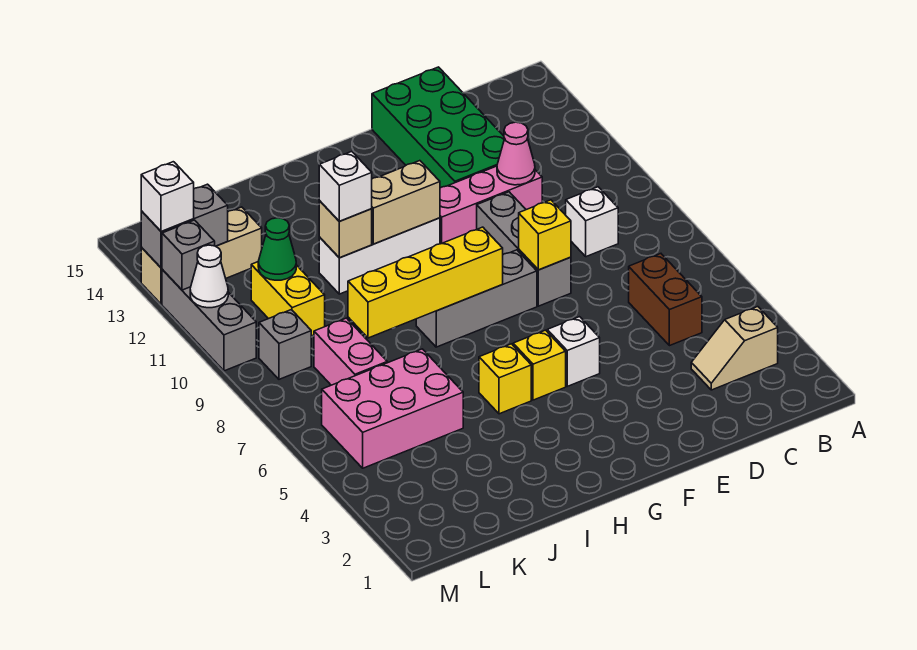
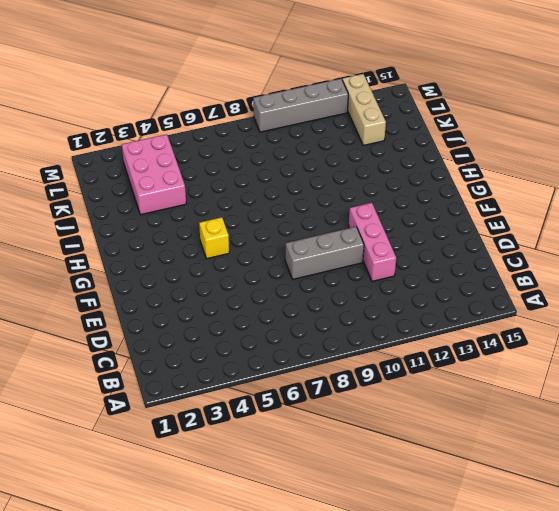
pink 2x3 brick [122,134,186,215] -> pink 2x3 brick moved to [322,349,463,468]
grey 1x4 brick [253,79,348,132] -> grey 1x3 brick [162,270,256,371]
none -> tan 1x2 slope [691,307,778,390]
none -> brown 1x2 brick [629,254,702,346]
none -> white 1x1 brick [566,187,618,257]

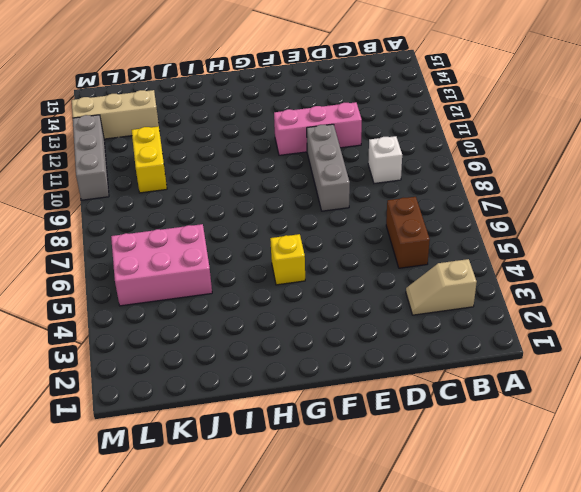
none -> green 2x4 brick [372,67,505,188]
none -> white 1x1 brick [547,317,600,386]
none -> grey 1x3 brick [416,250,537,347]

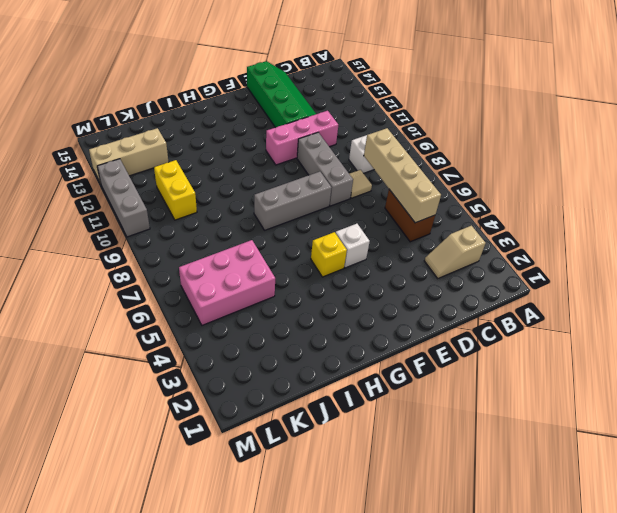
tan 1x4 brick [364,128,441,223] -> none
tan 1x1 tile [350,170,372,198] -> none
green 2x4 slope [247,61,316,128] -> green 2x4 brick [372,67,505,188]
none -> white 1x3 brick [319,218,440,294]
none -> yellow 1x1 brick [479,344,531,414]
none -> pink 1x2 brick [314,318,387,385]

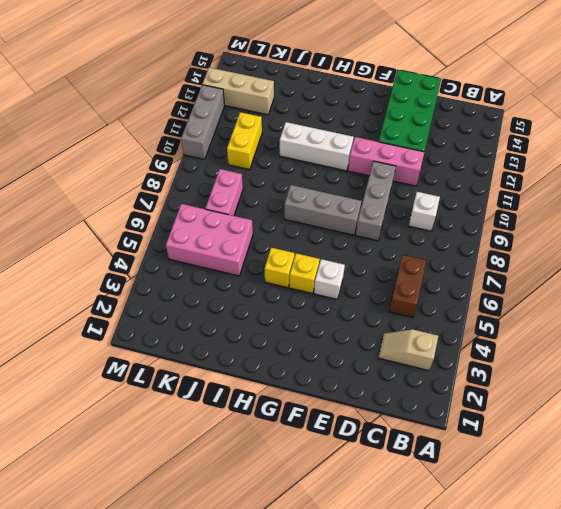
none -> grey 1x1 brick [259,310,311,379]
none -> pink 1x1 cone [497,122,535,185]
none -> yellow 1x1 brick [519,200,571,270]

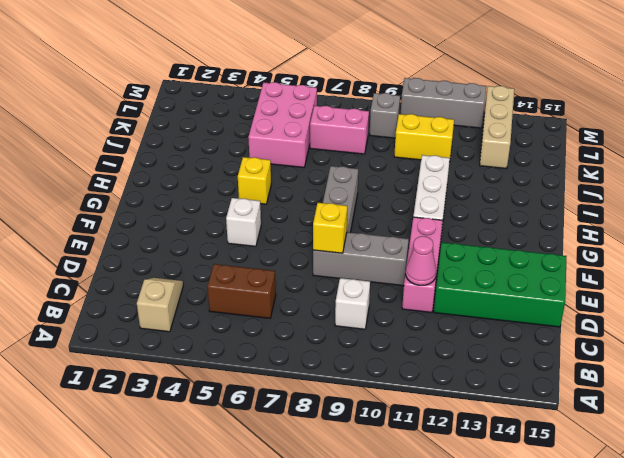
none -> yellow 1x1 brick [513,330,566,400]
none -> yellow 1x4 brick [348,227,503,338]
none -> tan 1x2 brick [372,161,440,244]

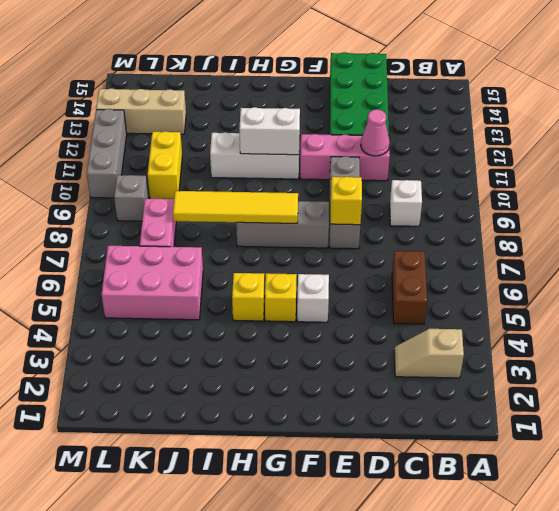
yellow 1x4 tile [173,191,298,223] -> yellow 1x4 brick [348,227,503,338]
white 1x2 brick [239,107,300,155] -> tan 1x2 brick [372,161,440,244]
none -> tan 1x1 brick [319,201,372,258]
none -> green 1x1 cone [258,218,296,280]
none -> grey 1x2 brick [141,184,228,268]

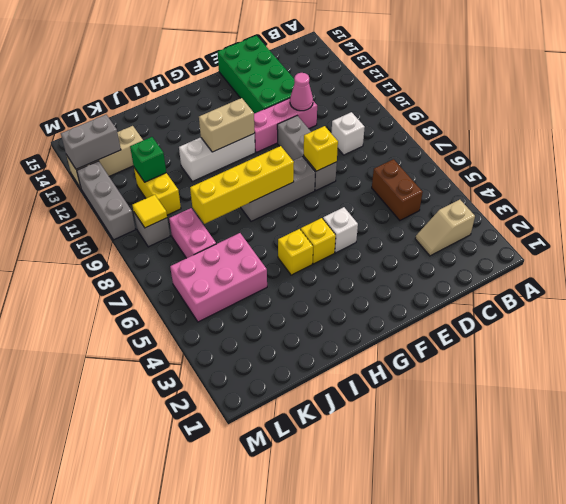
green 1x1 brick [130,137,166,182] -> green 1x1 cone [258,218,296,280]
yellow 1x1 tile [132,195,167,228] -> none
none -> tan 1x1 brick [319,201,372,258]
none -> white 1x1 cone [190,245,228,308]
none -> grey 1x1 brick [162,220,215,290]

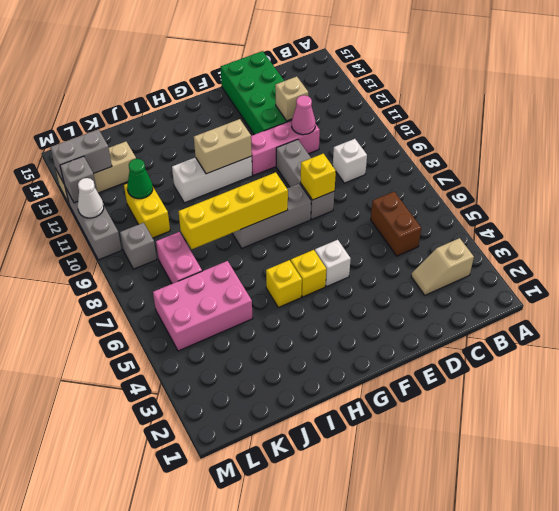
tan 1x1 brick [275,76,308,121] -> tan 1x1 brick moved to [319,201,372,258]
none -> white 1x1 brick [319,151,372,221]
none -> white 1x1 brick [141,162,194,231]

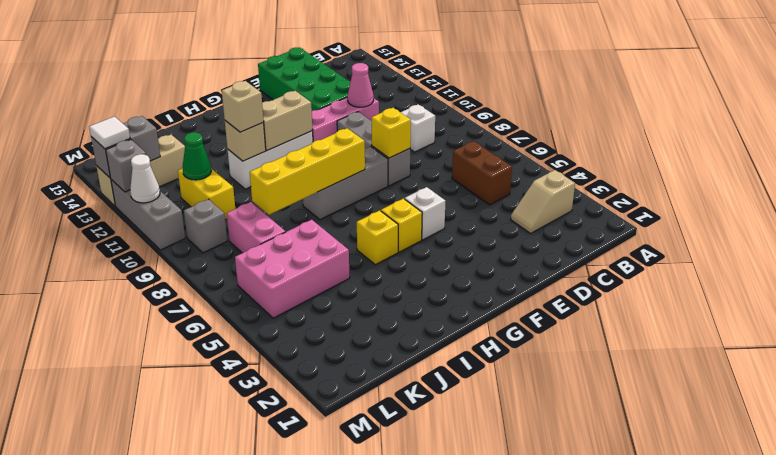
tan 1x1 brick [222,81,264,132] -> white 1x1 brick [319,151,372,221]
white 1x1 tile [89,116,130,149] -> white 1x1 brick [141,162,194,231]

